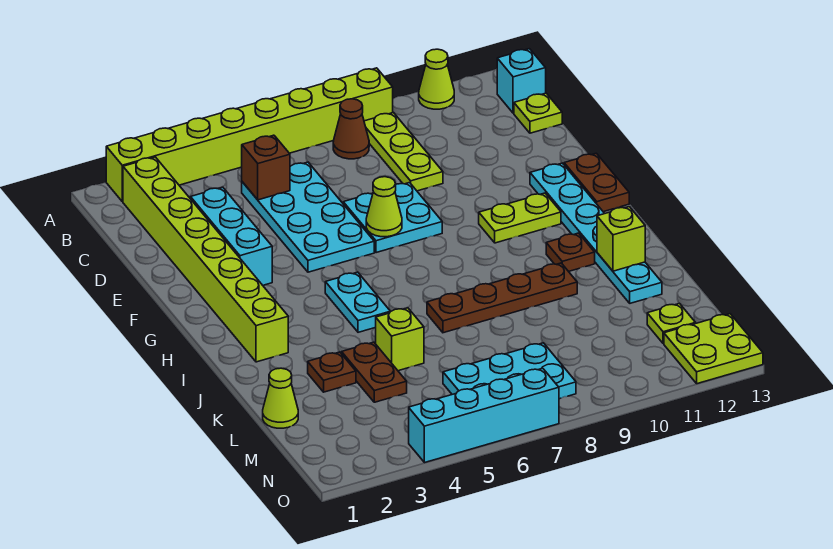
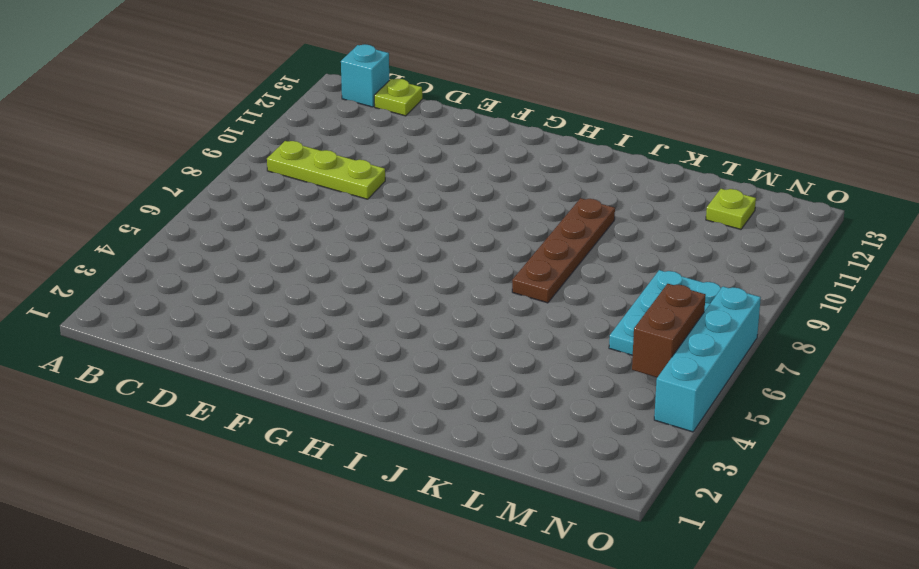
brown 1x2 brick [632,284,706,377] -> none
none -> lime 1x8 brick [106,68,393,202]
none -> lime 1x1 cone [419,49,454,109]
none -> lime 1x8 brick [123,157,288,362]

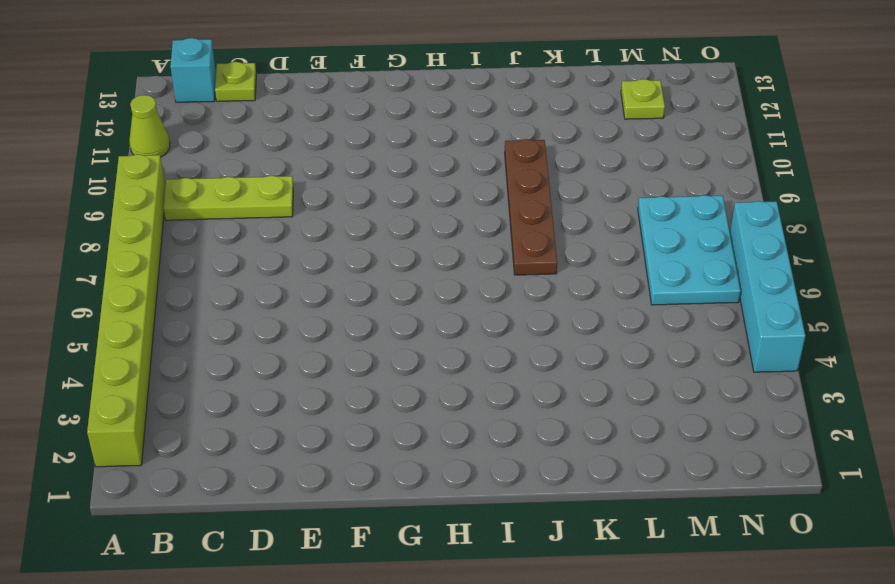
none -> lime 1x8 brick [123,157,288,362]
none -> brown 1x1 cone [333,99,369,159]
none -> cyan 2x4 plate [242,162,374,272]

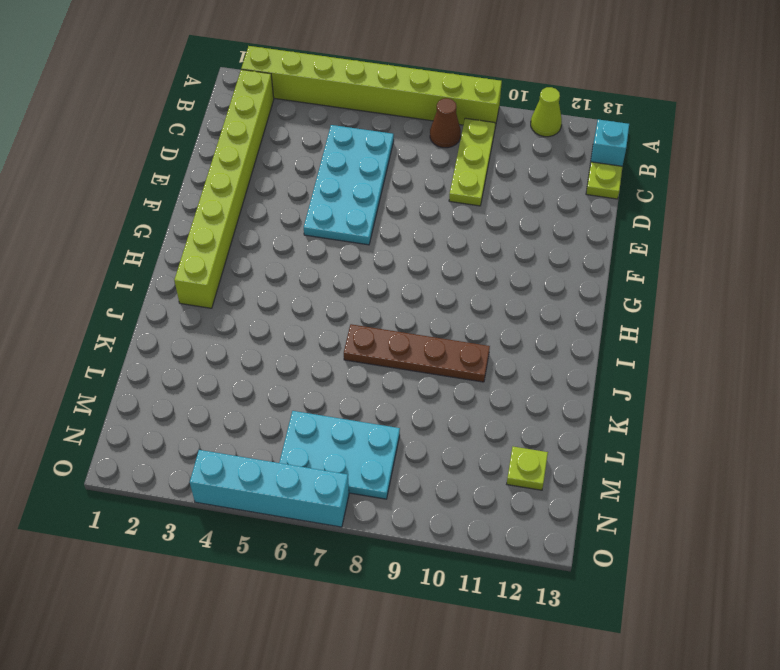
none -> cyan 1x3 brick [191,187,272,285]
none -> cyan 2x2 plate [343,183,442,253]
none -> cyan 1x6 plate [530,163,662,303]

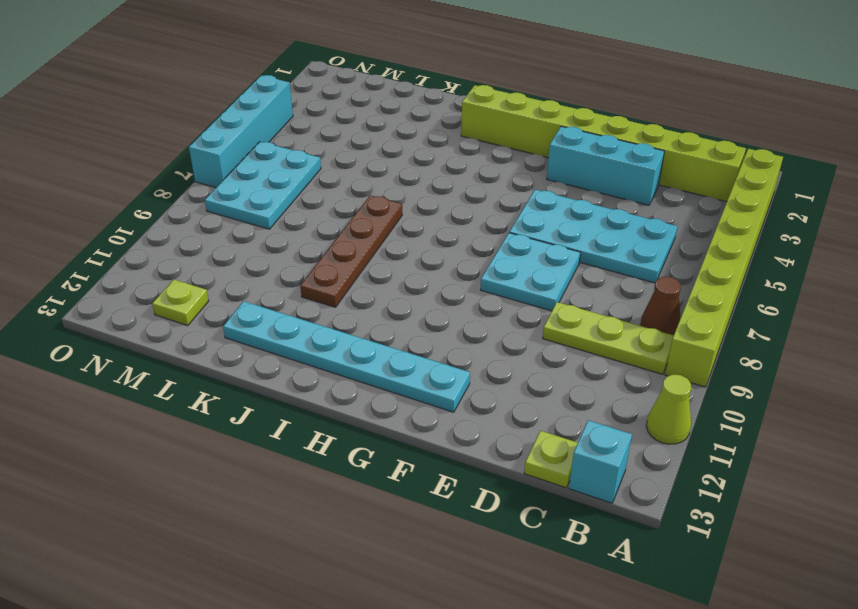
none -> brown 1x2 plate [564,153,629,212]
none -> lime 1x2 plate [479,193,561,243]
none -> cyan 1x2 plate [325,272,390,332]

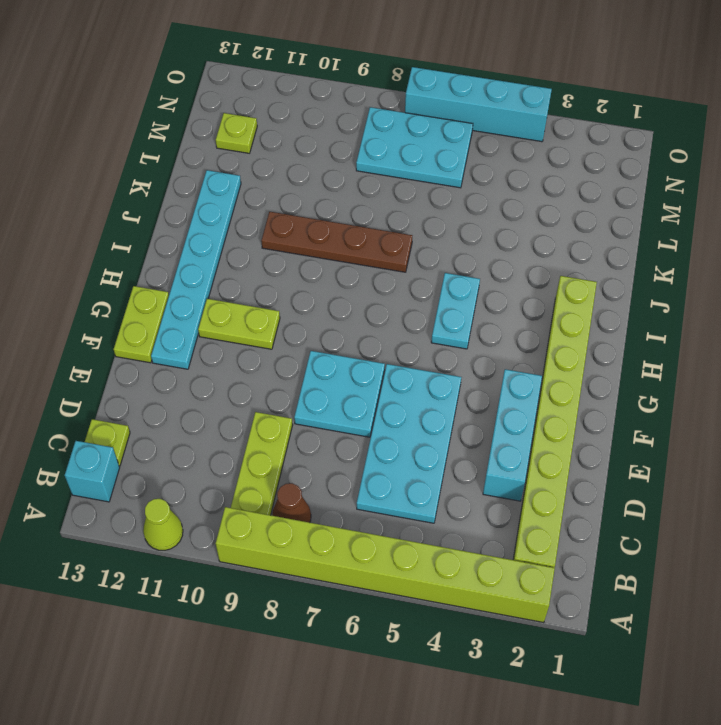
lime 1x2 plate [114,286,169,363] -> brown 1x2 plate [564,153,629,212]
none -> brown 1x1 plate [546,233,595,271]
none -> brown 1x1 plate [308,352,356,392]
none -> brown 1x2 plate [342,342,407,402]

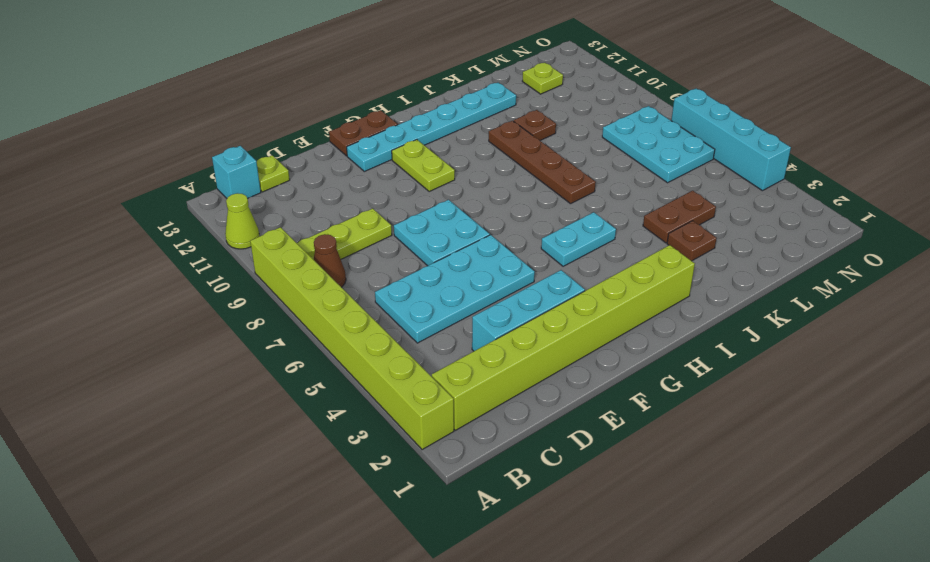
brown 1x1 plate [514,110,556,140] -> brown 1x1 plate moved to [546,233,595,271]
none -> lime 1x1 brick [376,308,424,371]
none -> lime 1x1 cone [263,368,298,428]
none -> lime 2x2 plate [664,314,763,384]

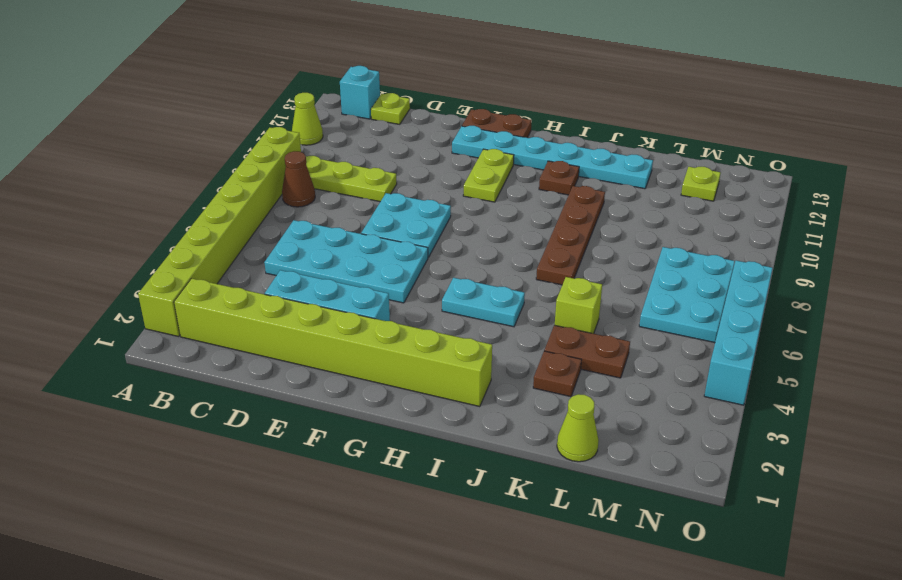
none -> lime 2x2 plate [664,314,763,384]
none -> brown 1x1 brick [242,135,290,200]
none -> lime 1x1 cone [366,177,402,237]

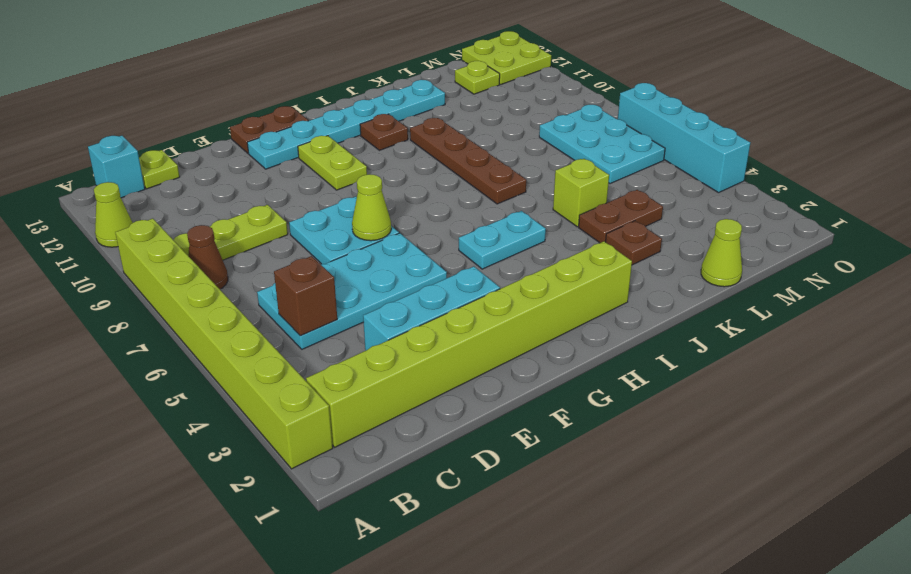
none -> lime 1x1 brick [597,207,645,271]

